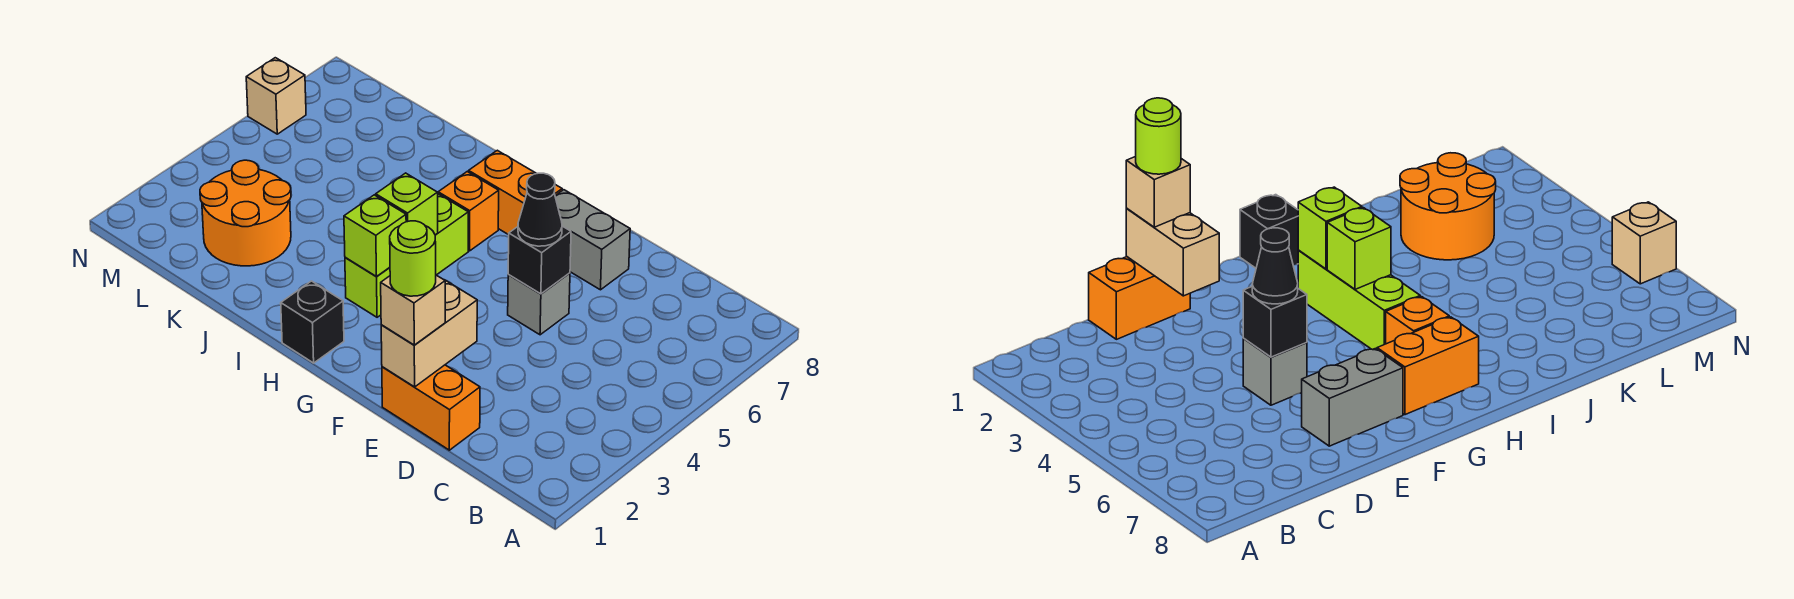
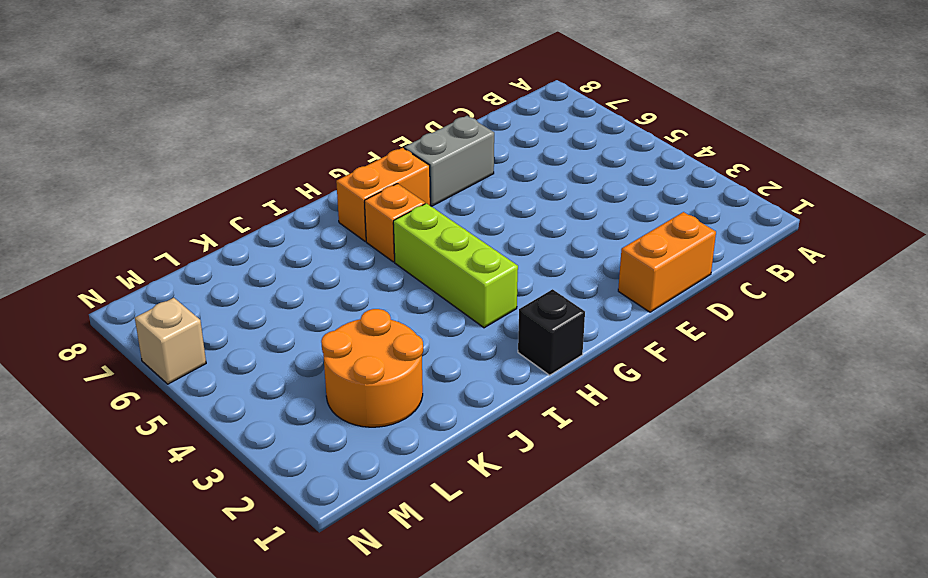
none -> grey 1x1 brick [508,273,570,335]
none -> tan 1x2 brick [381,280,477,387]
none -> black 1x1 brick [508,226,571,294]

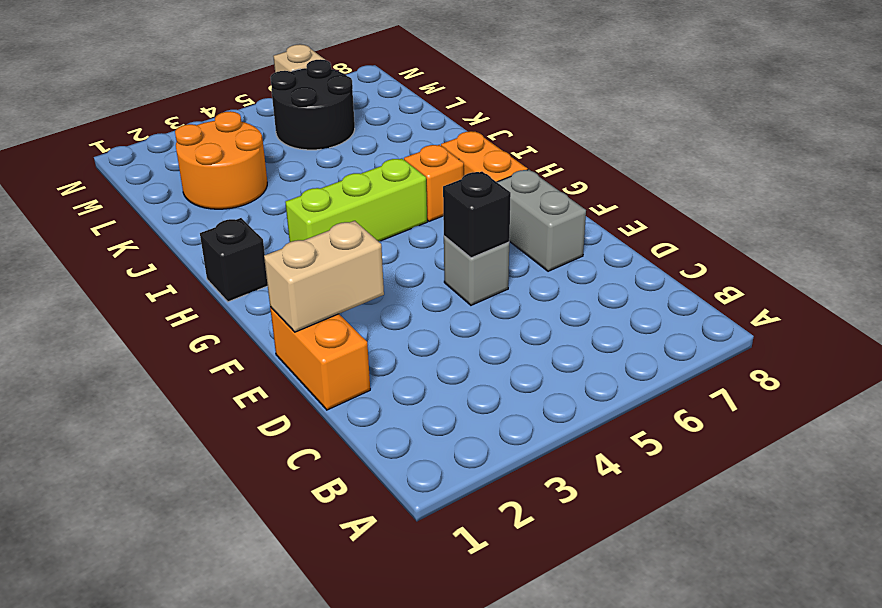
black 2x2 round brick [270,59,355,150] -> none
none -> lime 1x1 brick [344,195,406,276]
none -> lime 1x1 brick [376,173,438,235]
none -> tan 1x1 brick [381,275,445,345]

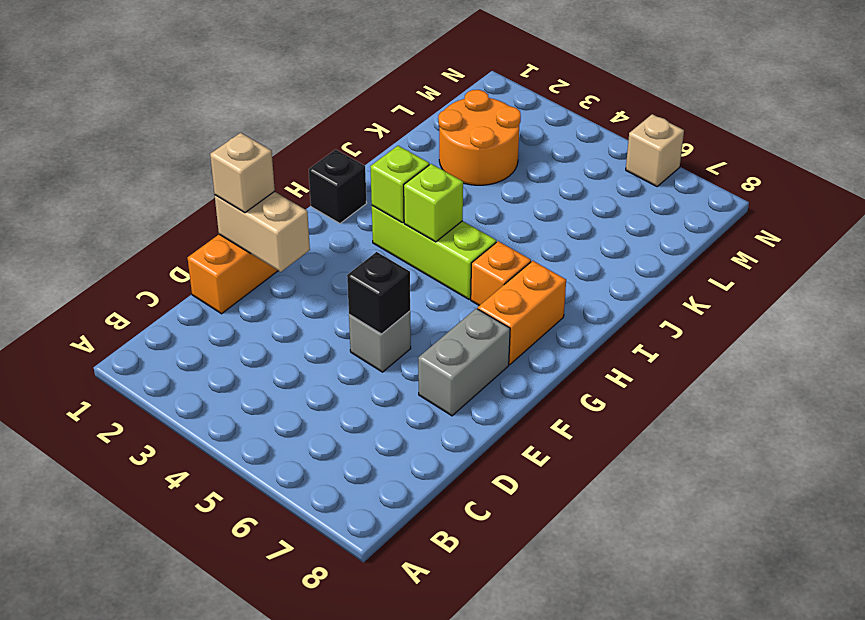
none -> black 1x1 cone [518,173,562,246]
none -> lime 1x1 round brick [390,221,436,296]

